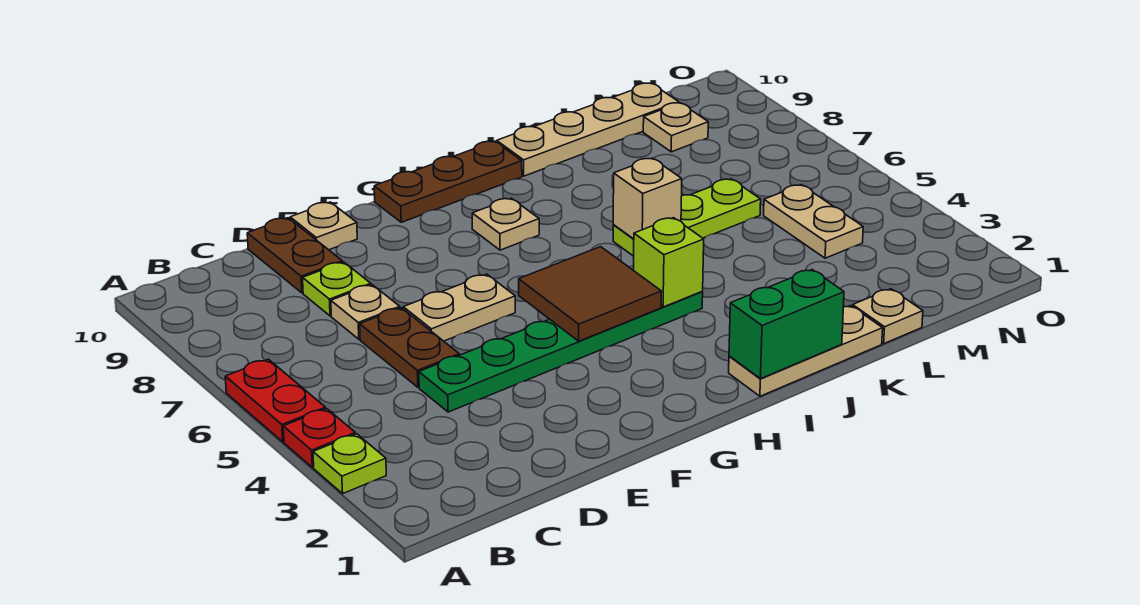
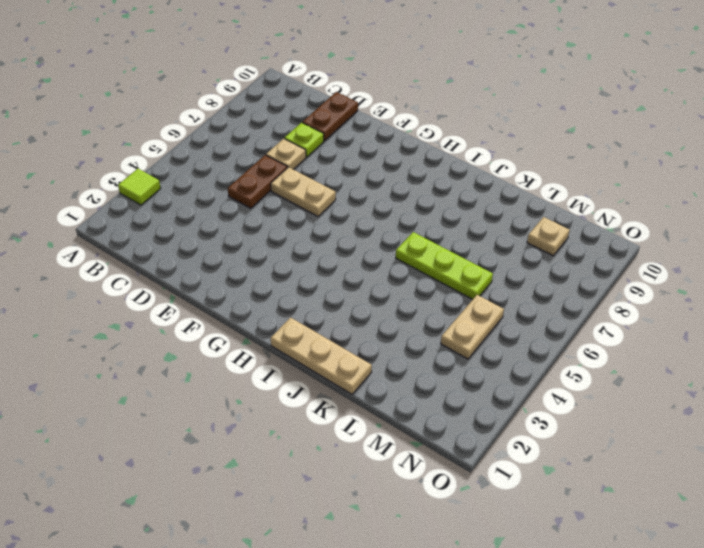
lime 1x1 tile [118,169,161,205] -> lime 1x1 plate [313,434,386,493]
none -> red 1x1 plate [283,409,355,467]
none -> red 1x2 plate [225,359,326,442]
none -> green 1x6 plate [419,292,703,412]

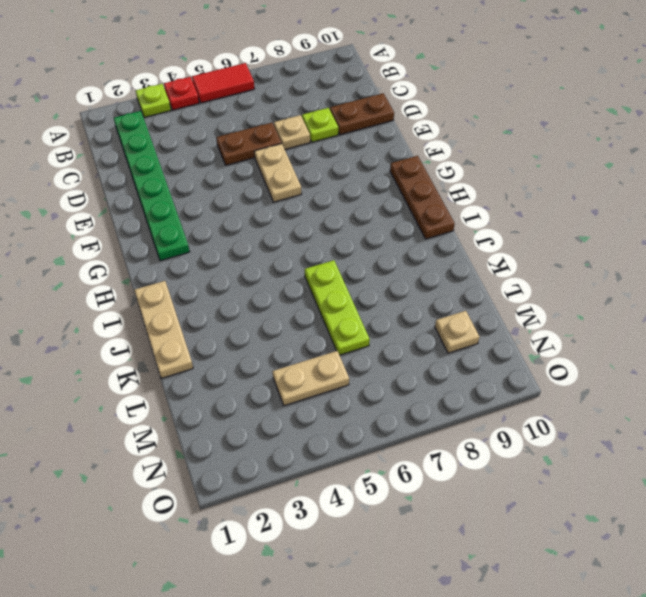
red 1x2 tile [192,63,255,103] -> red 1x2 plate [225,359,326,442]
green 1x6 plate [114,111,190,261] -> green 1x6 plate moved to [419,292,703,412]
none -> tan 1x1 plate [290,202,357,250]
none -> tan 1x1 plate [472,198,539,250]
none -> tan 1x4 plate [497,83,679,176]

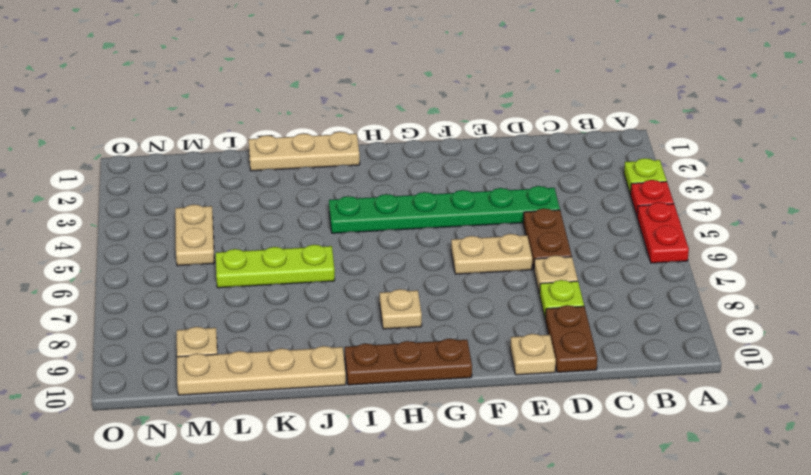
none -> tan 1x1 plate [853,289,923,344]
none -> brown 2x2 tile [519,247,661,341]
none -> green 1x2 brick [729,270,844,379]

